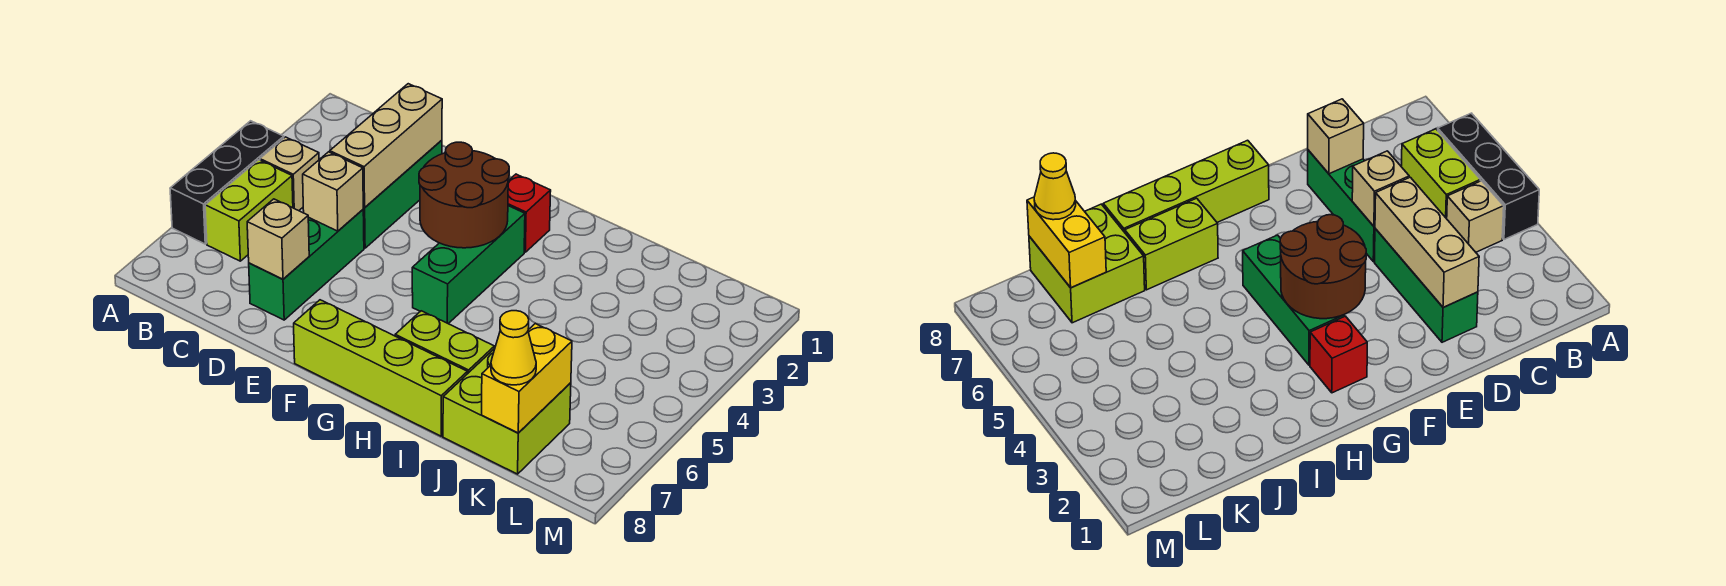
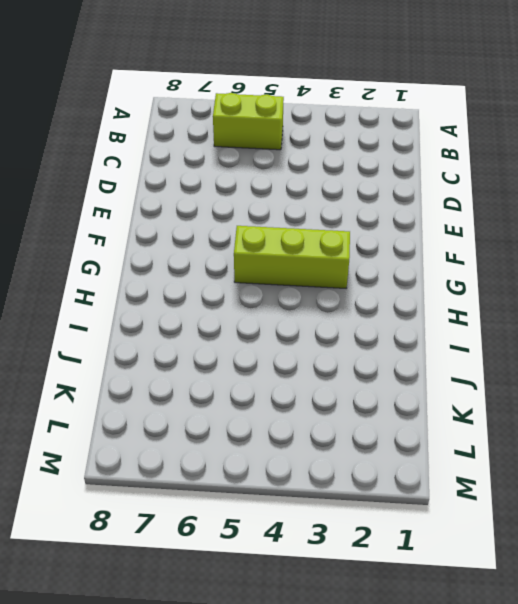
lime 1x3 brick [234,226,350,288] -> green 1x3 brick [412,206,525,324]
none -> black 1x3 brick [170,121,284,244]
none -> tan 1x1 brick [260,137,319,211]
none -> green 1x3 brick [363,140,442,248]

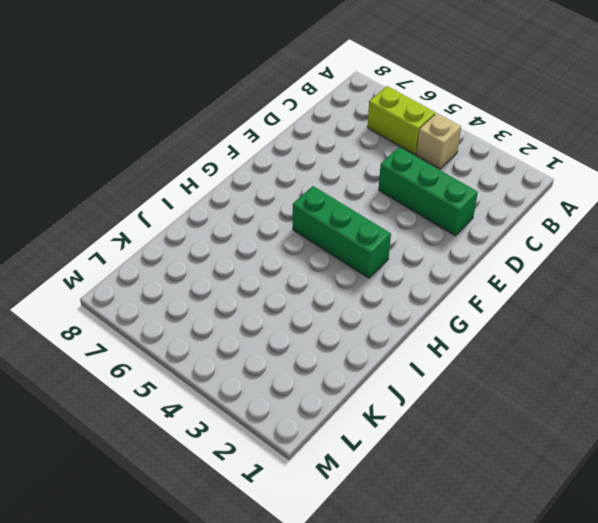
none -> black 1x3 brick [170,121,284,244]
none -> green 1x3 brick [249,210,364,320]
none -> lime 1x4 brick [294,300,467,436]

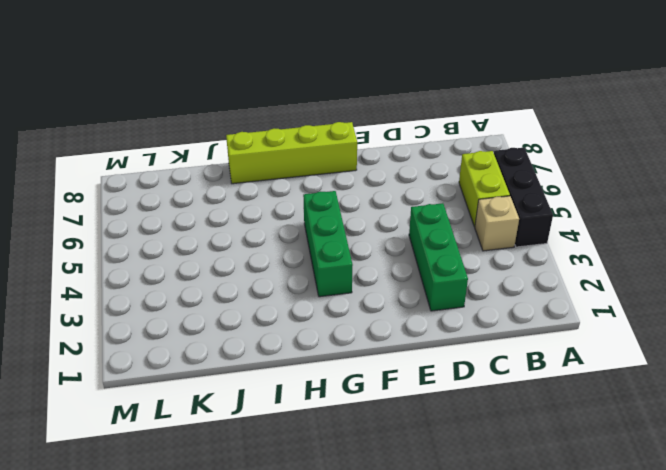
none -> green 1x3 brick [249,210,364,320]
none -> red 1x1 brick [508,174,551,252]
none -> lime 1x2 brick [395,311,494,374]

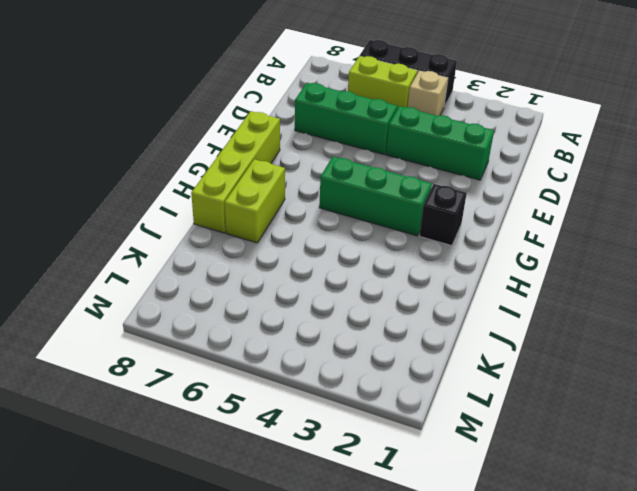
black 1x1 brick [419,184,467,246] -> red 1x1 brick [508,174,551,252]
none -> lime 2x2 brick [443,349,571,474]
none -> tan 1x3 brick [330,84,442,207]
none -> tan 1x1 brick [303,152,363,231]

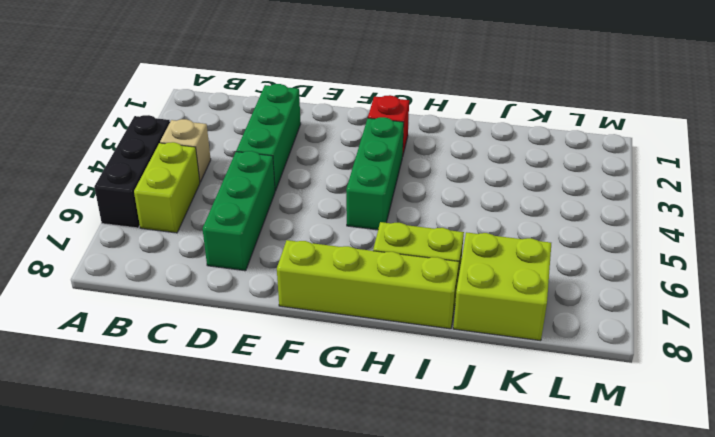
none -> tan 1x3 brick [330,84,442,207]
none -> tan 1x1 brick [303,152,363,231]
none -> tan 1x1 brick [247,199,309,279]

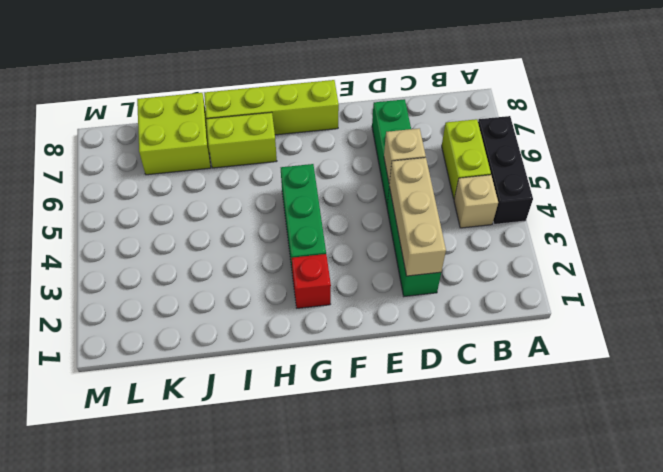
none -> tan 1x1 brick [247,199,309,279]
none -> brown 2x2 round brick [419,142,509,248]
none -> yellow 1x2 brick [482,324,572,433]

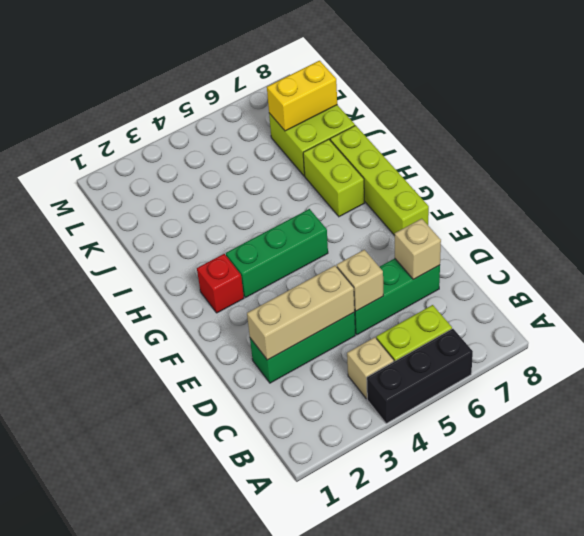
none -> brown 2x2 round brick [419,142,509,248]
none -> yellow 1x1 cone [491,311,536,385]

